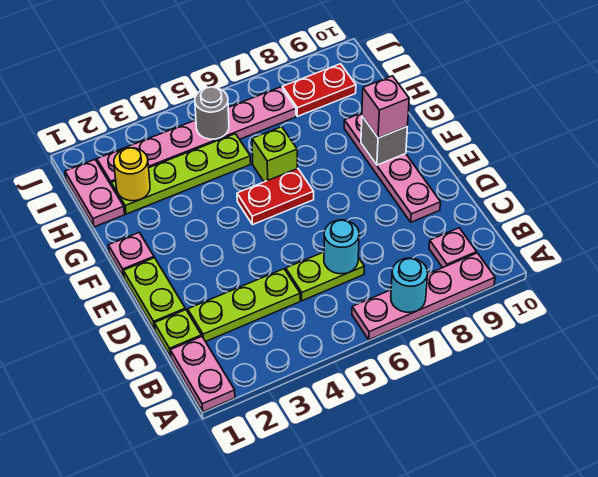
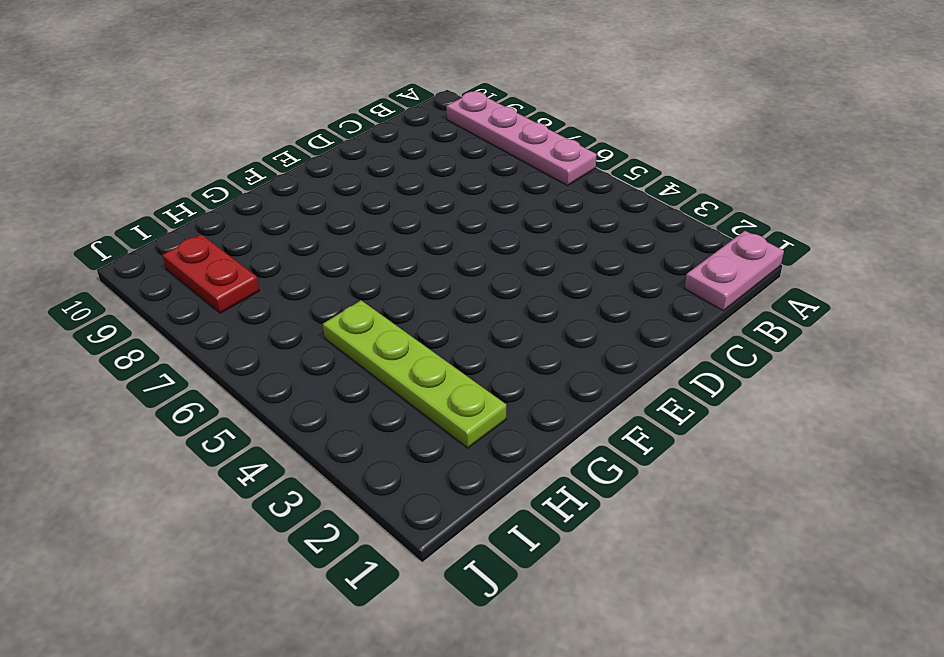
none -> pink 1x1 plate [429,228,477,268]
none -> lime 1x1 plate [154,310,202,356]
none -> lime 1x3 plate [188,269,300,342]

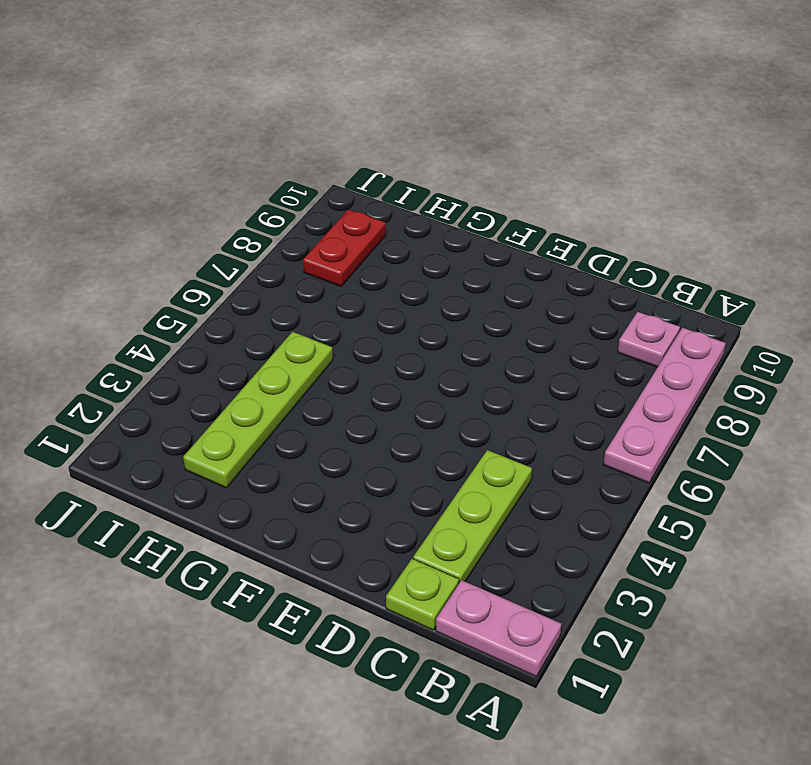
none -> lime 1x2 plate [286,252,364,301]
none -> lime 1x2 plate [124,258,185,330]
none -> pink 1x4 plate [344,113,441,222]

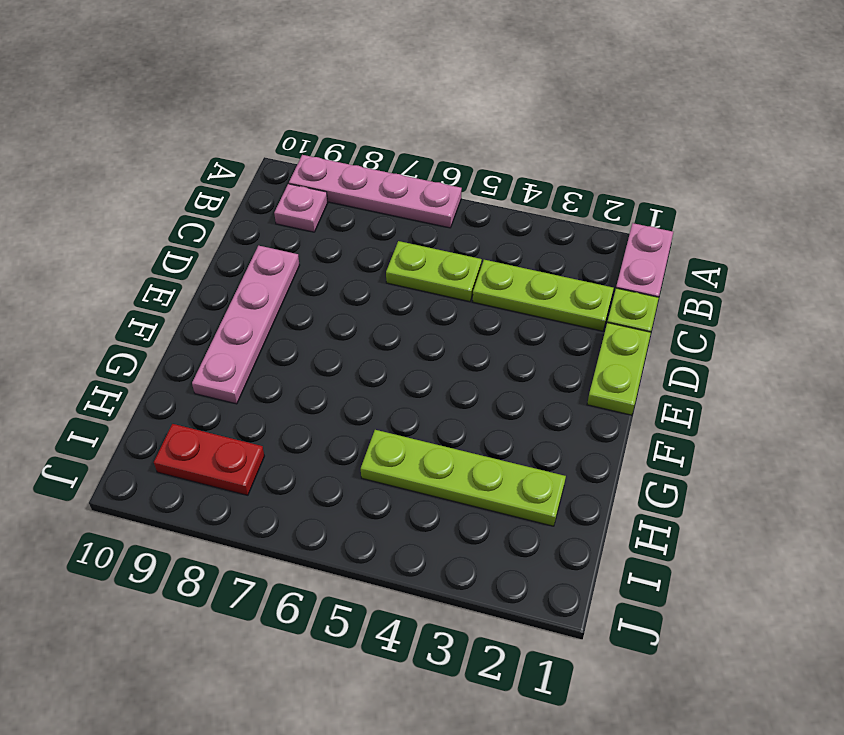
none -> pink 1x1 plate [108,233,154,277]
none -> red 1x2 plate [237,168,314,225]
none -> lime 1x1 brick [252,127,297,182]

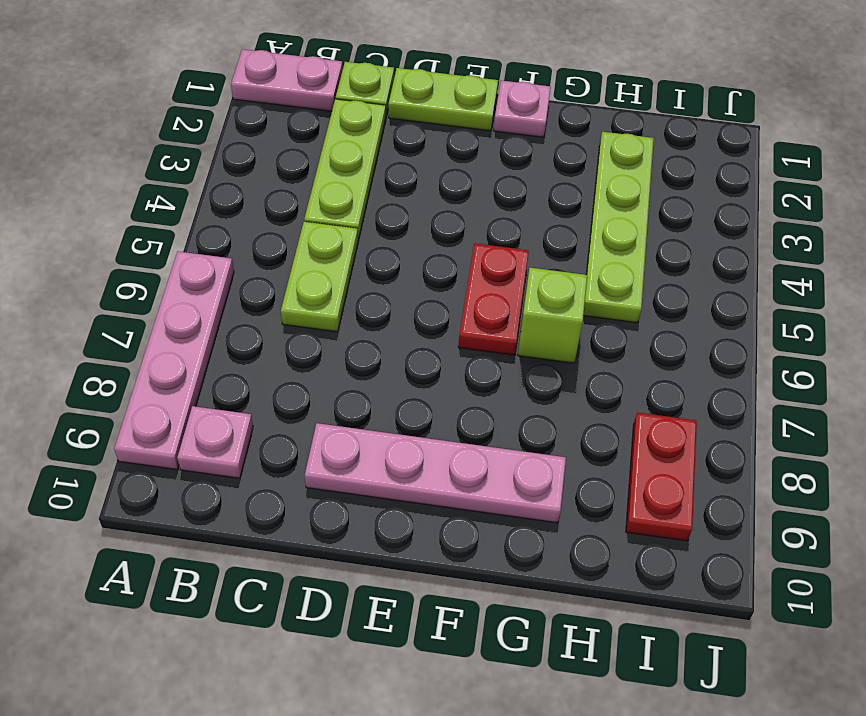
none -> pink 1x2 plate [65,160,125,227]
none -> pink 1x6 plate [97,87,296,186]
none -> cyan 1x1 round brick [391,258,428,312]

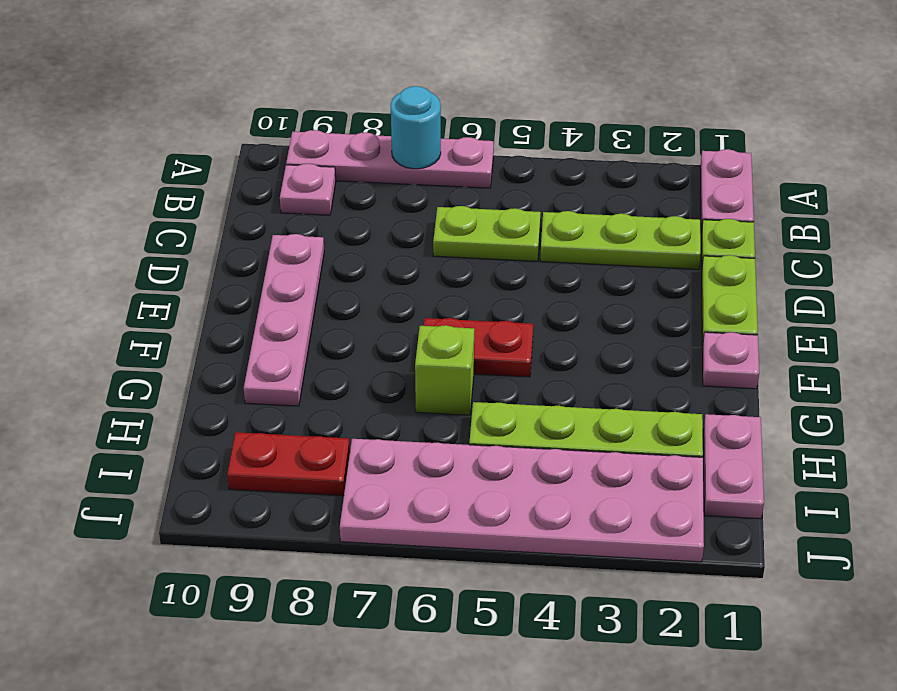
pink 2x6 plate [340,439,704,562] -> pink 1x6 plate [97,87,296,186]
none -> cyan 1x1 round brick [324,220,359,274]
none -> grey 1x1 brick [361,116,408,165]
none -> yellow 1x1 round brick [114,148,150,201]

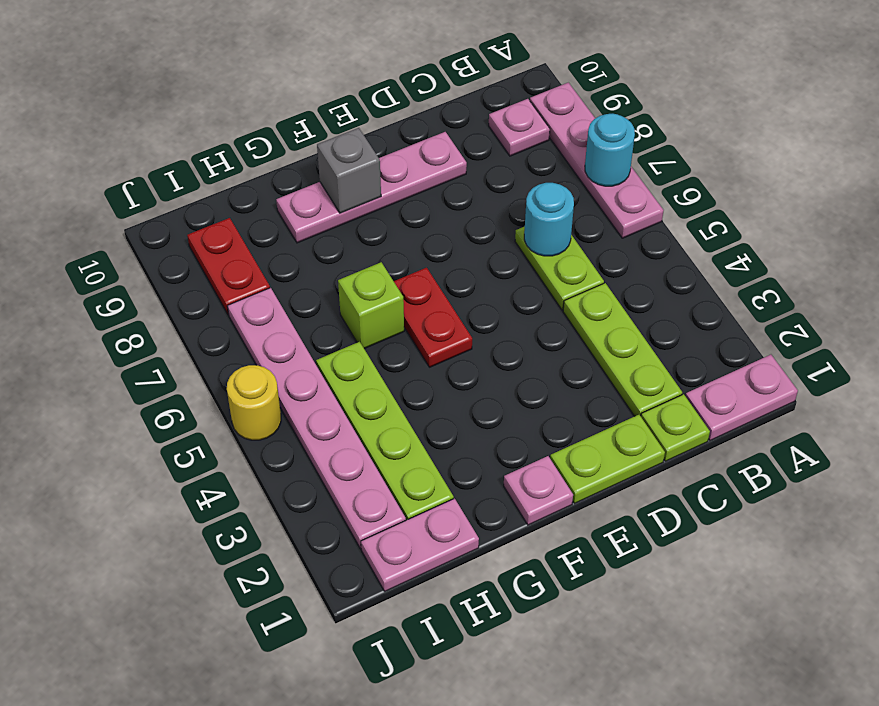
yellow 1x1 round brick [227,365,281,440] -> yellow 1x1 round brick moved to [114,148,150,201]
none -> grey 1x1 round brick [195,87,229,139]
none -> pink 1x1 brick [362,76,409,138]

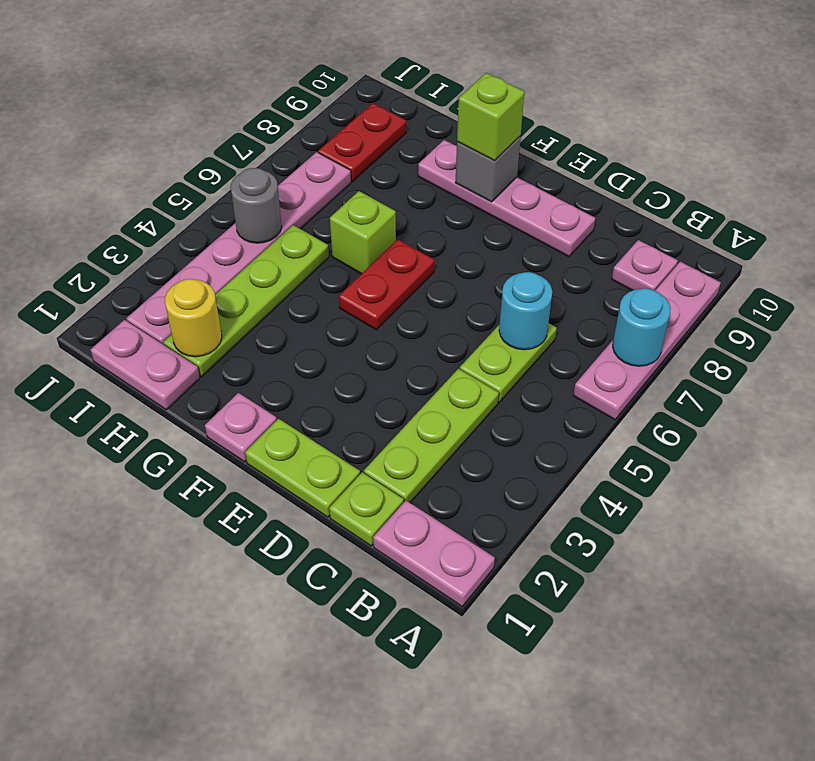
lime 1x1 brick [457,73,524,161] -> pink 1x1 brick [362,76,409,138]

